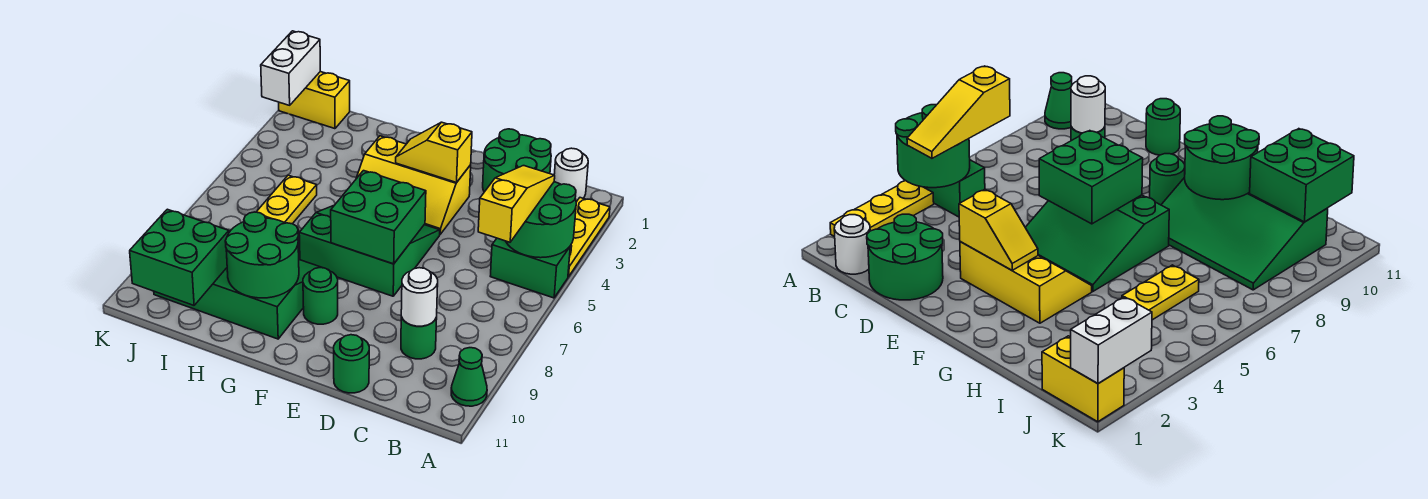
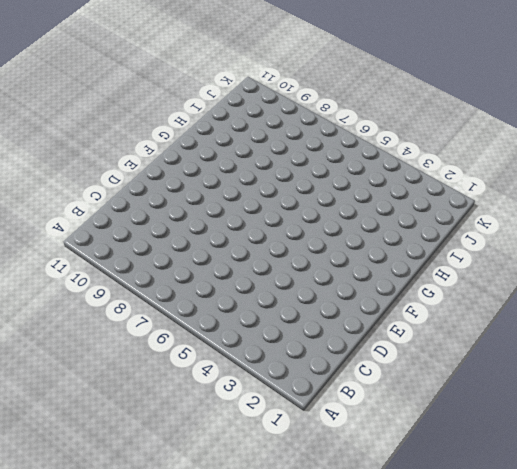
none -> yellow 1x3 plate [568,198,610,277]
none -> green 1x2 brick [490,238,570,298]
none -> green 1x1 cone [451,348,487,406]

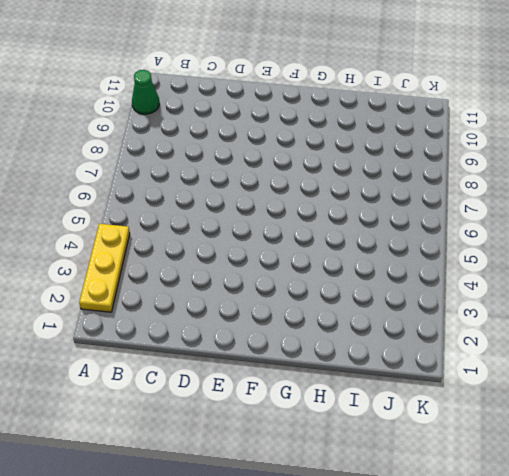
none -> green 1x2 brick [490,238,570,298]
none -> white 1x1 round brick [554,148,588,202]
none -> green 2x2 round brick [483,129,551,192]

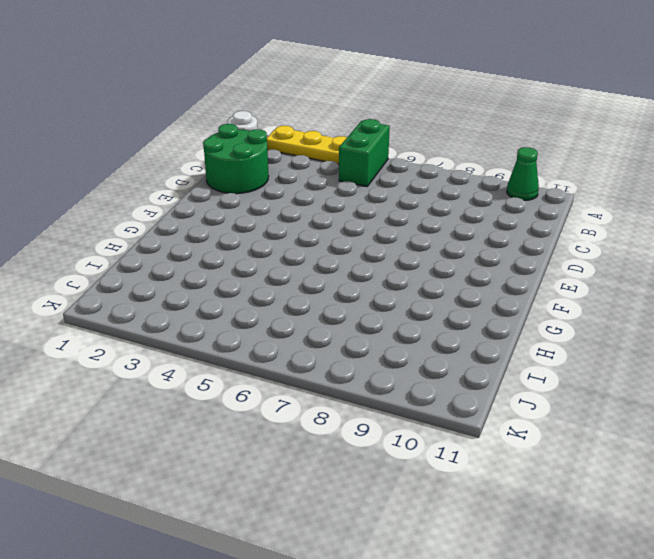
none -> green 1x1 round brick [401,317,437,359]
none -> green 1x1 round brick [334,335,369,393]
none -> yellow 2x3 slope [356,136,471,234]

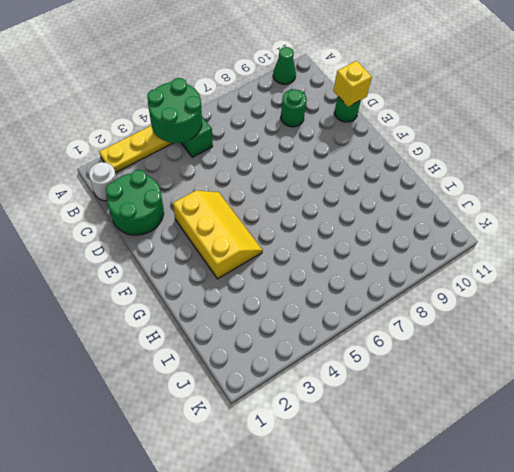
yellow 1x1 brick [333,61,372,107] -> none
none -> green 3x3 slope [299,206,440,296]
none -> green 1x1 round brick [303,268,338,324]
none -> green 3x4 slope [154,260,322,339]

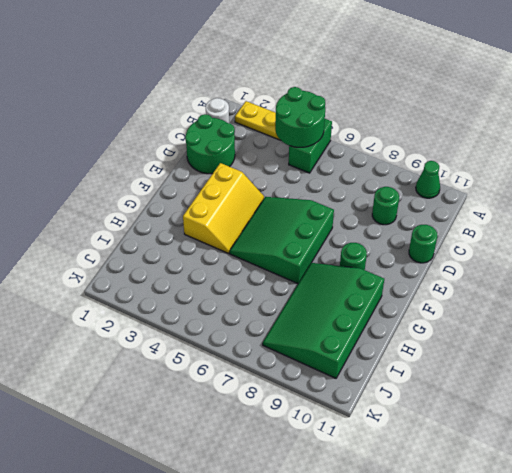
none -> yellow 1x2 plate [257,175,317,224]
none -> yellow 1x2 brick [279,72,350,129]
none -> white 1x1 round brick [401,268,438,326]

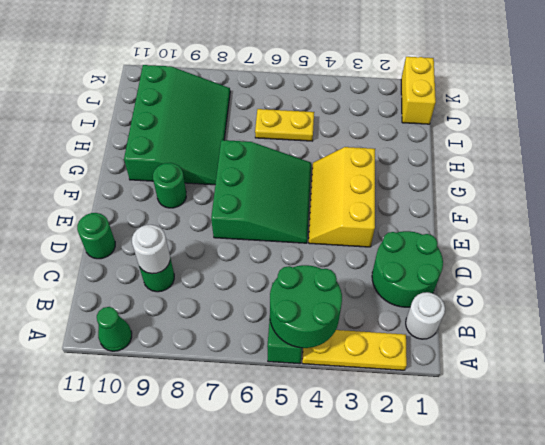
none -> yellow 1x2 slope [396,122,472,183]
none -> green 2x2 brick [330,171,426,264]
none -> green 2x2 round brick [225,212,299,298]

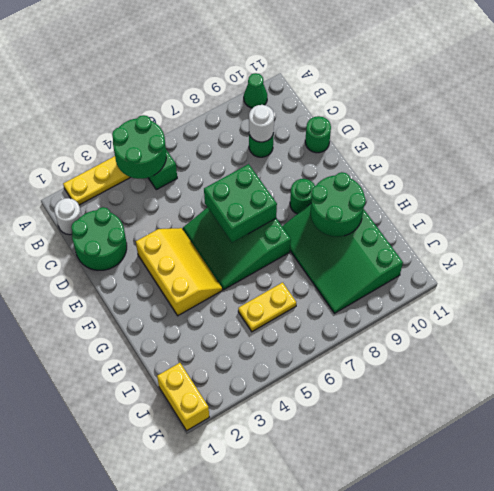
none -> yellow 1x2 slope [396,122,472,183]
none -> green 2x2 brick [130,209,229,305]
none -> white 1x2 brick [261,31,320,105]

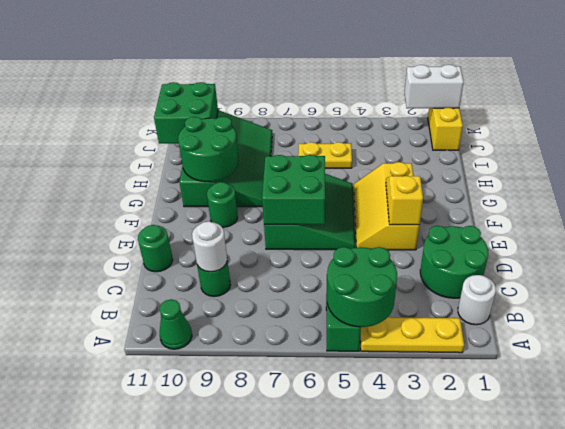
none -> yellow 1x3 slope [478,166,555,242]

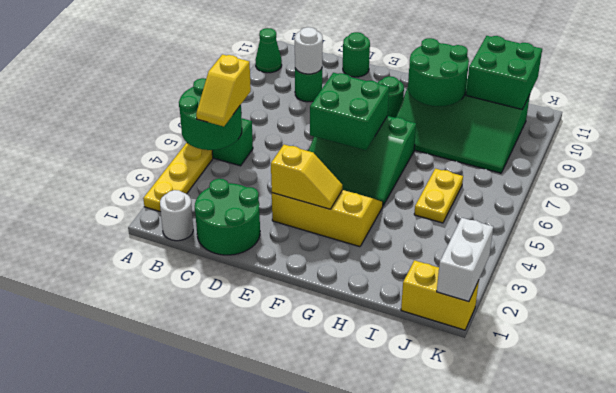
yellow 1x2 slope [196,55,251,126] -> yellow 1x3 slope [478,166,555,242]

